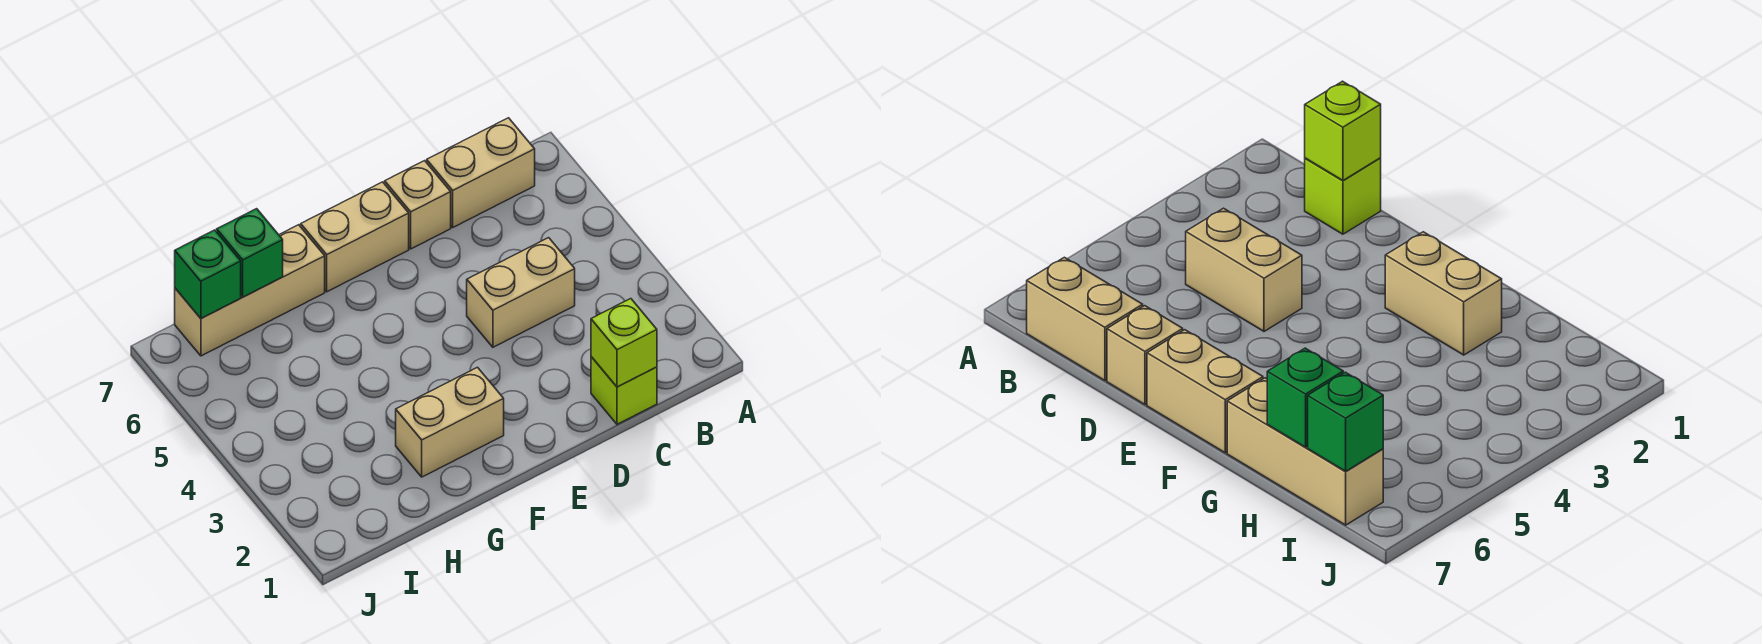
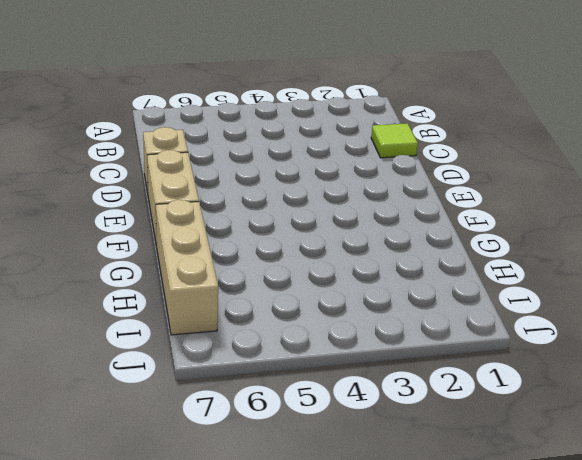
lime 1x1 tile [371,123,418,158] -> lime 1x1 brick [591,357,657,424]
none -> tan 1x2 brick [427,118,535,227]
none -> tan 1x2 brick [467,238,575,347]

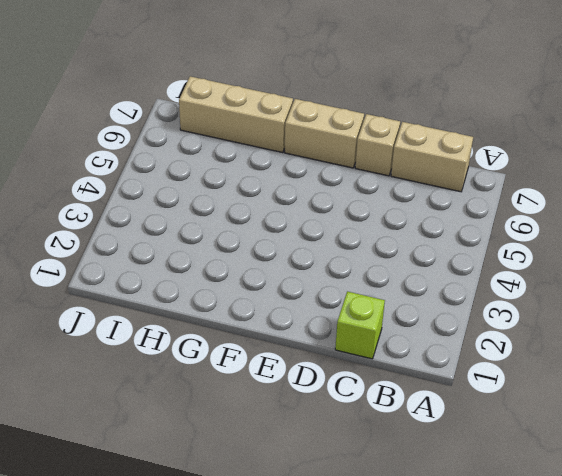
none -> tan 1x2 brick [467,238,575,347]
none -> tan 1x2 brick [396,367,504,477]

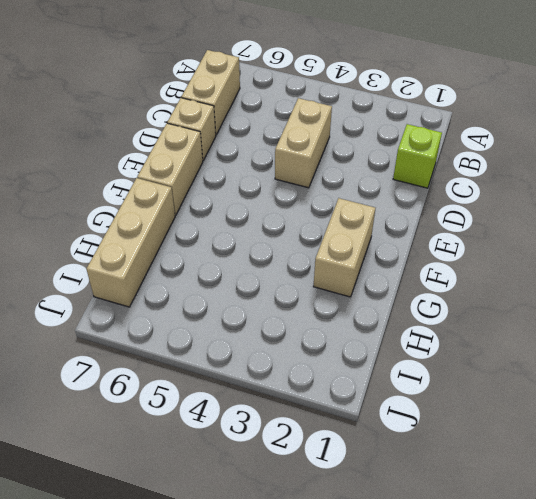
none -> lime 1x1 brick [591,299,657,387]
none -> green 1x1 brick [217,209,283,297]

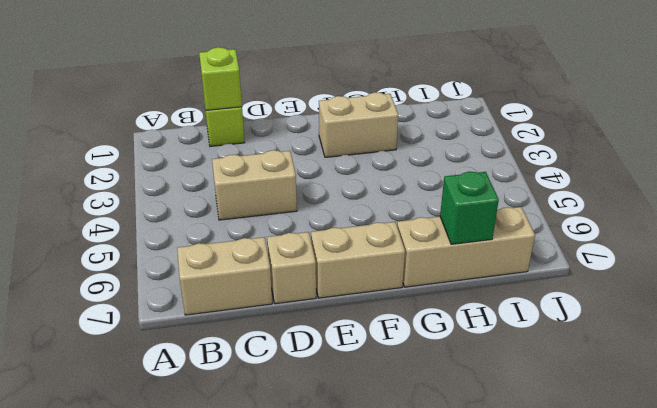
none -> green 1x1 brick [175,230,241,318]

